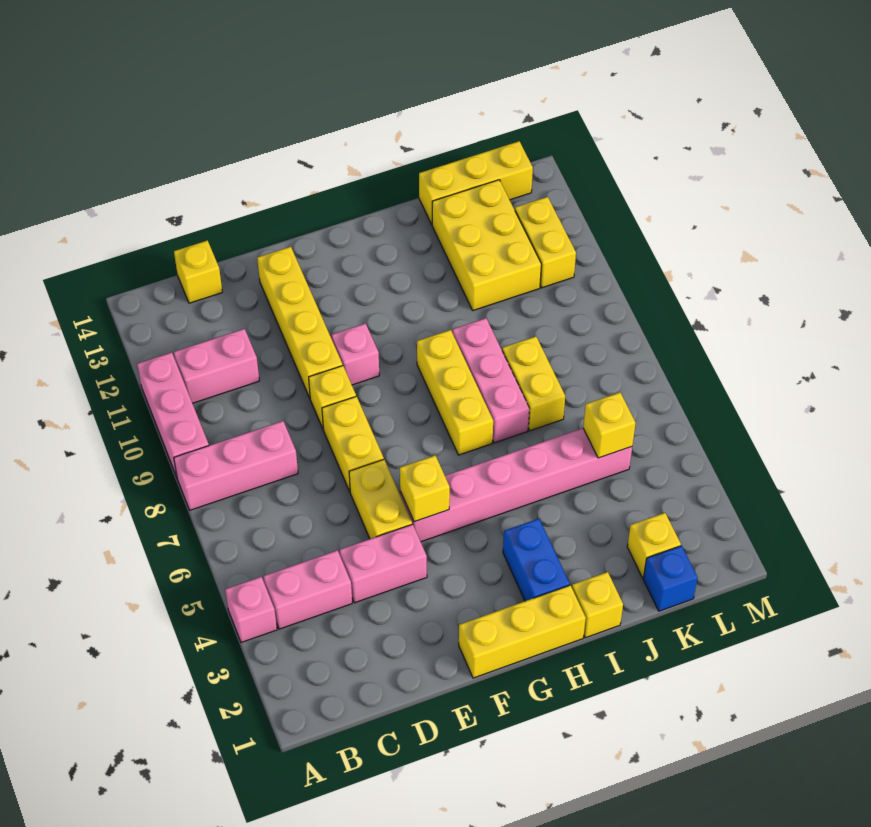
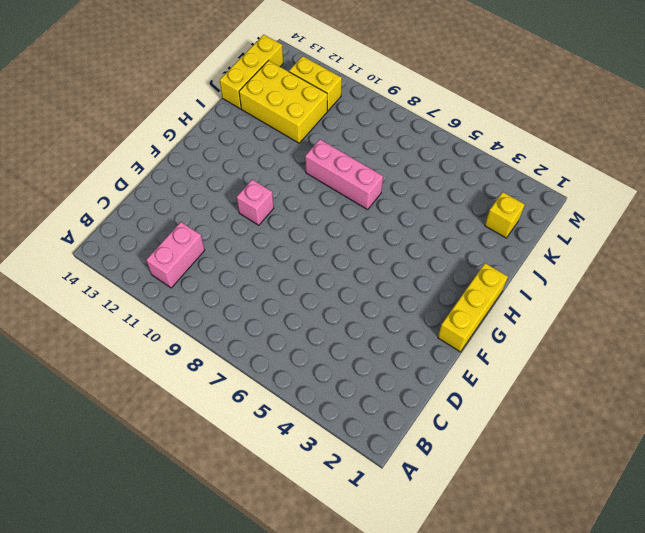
none -> pink 1x1 brick [225,577,277,642]
none -> pink 1x3 brick [174,421,298,510]
none -> pink 1x3 brick [137,352,209,477]

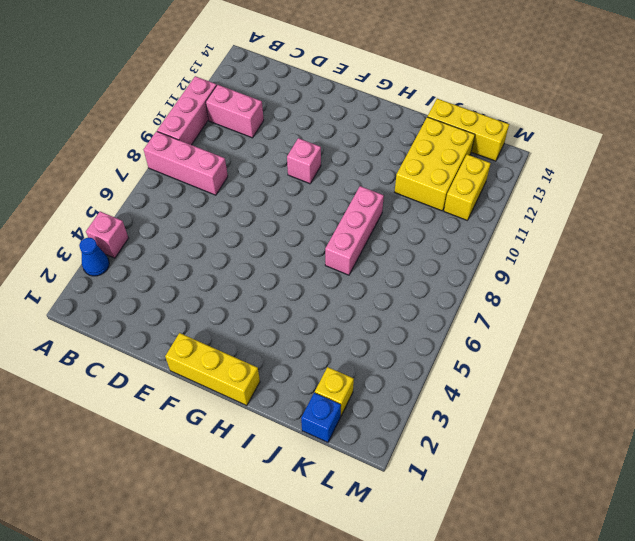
blue 1x1 cone [79,238,109,276] -> none
none -> pink 1x2 brick [264,550,352,629]
none -> yellow 1x1 brick [174,240,222,303]
none -> pink 1x2 brick [340,524,427,603]

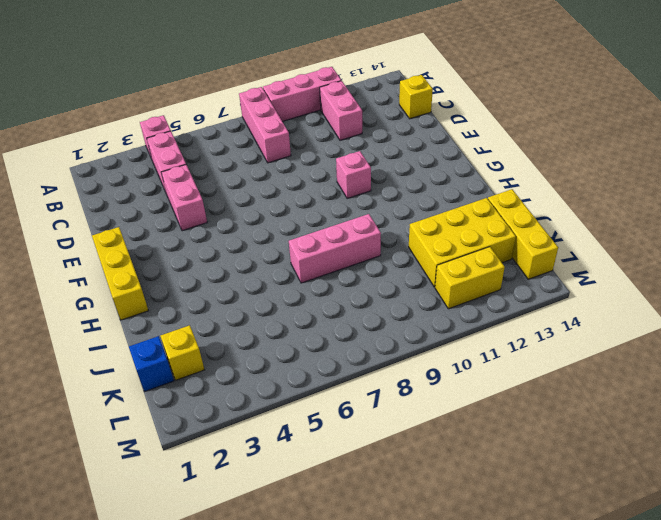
none -> yellow 1x2 brick [349,460,412,539]
none -> yellow 1x2 brick [322,396,384,491]
none -> yellow 1x1 brick [309,366,356,429]

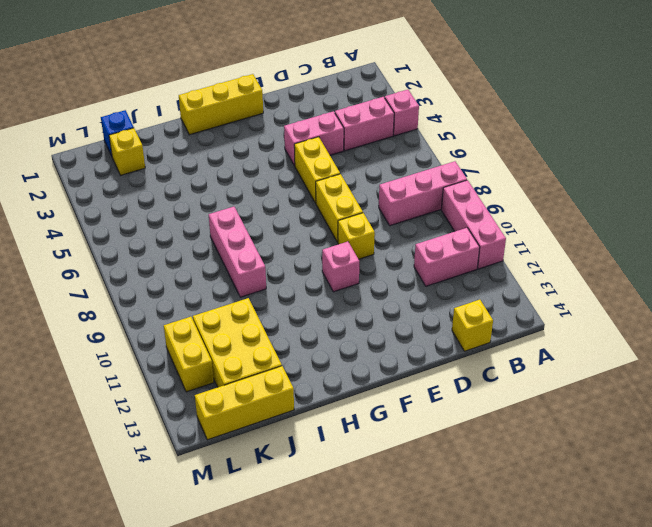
none -> yellow 1x4 brick [257,247,343,398]
none -> pink 1x6 brick [400,428,632,542]
none -> blue 1x2 brick [503,519,570,601]

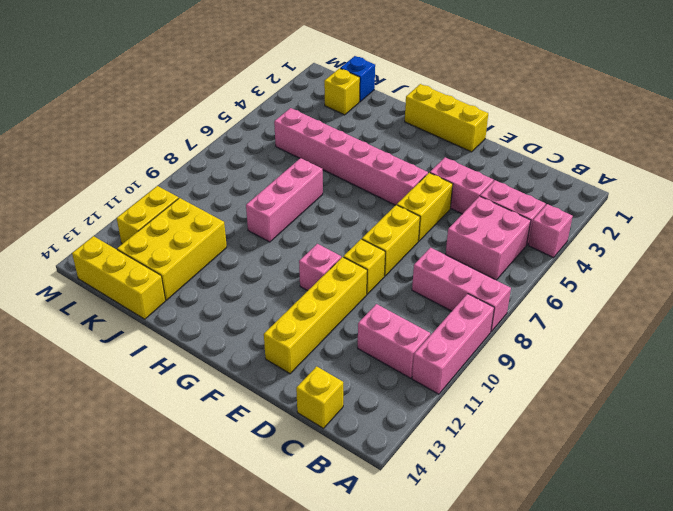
pink 2x2 brick [446,196,531,280] -> none
none -> blue 1x2 brick [503,519,570,601]
none -> yellow 1x3 brick [417,330,493,455]
none -> yellow 1x1 brick [572,572,623,638]

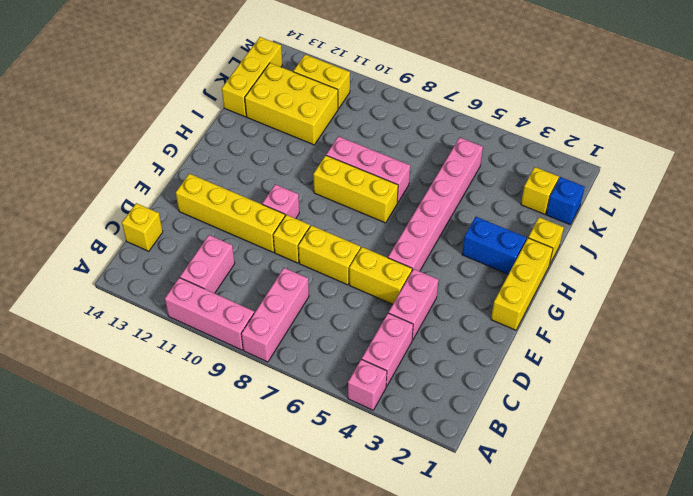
none -> yellow 1x2 brick [502,336,565,431]
none -> yellow 1x1 brick [400,456,450,522]
none -> yellow 1x1 brick [583,392,635,458]

